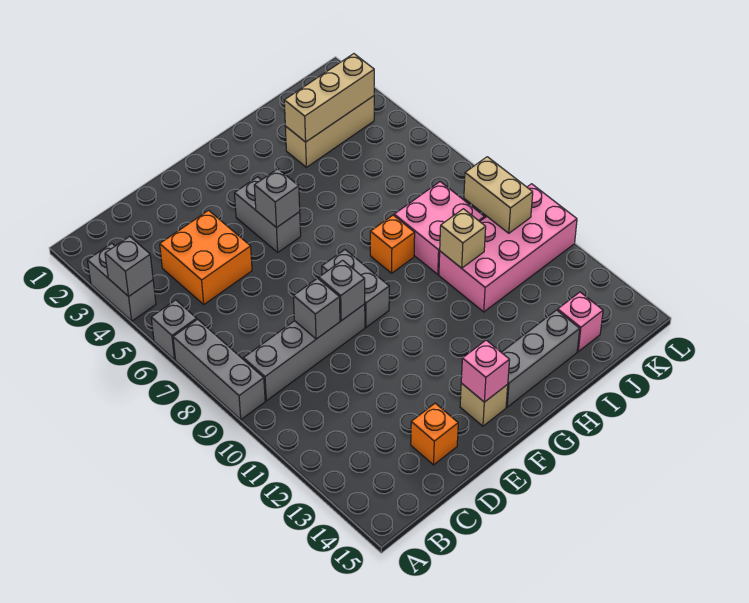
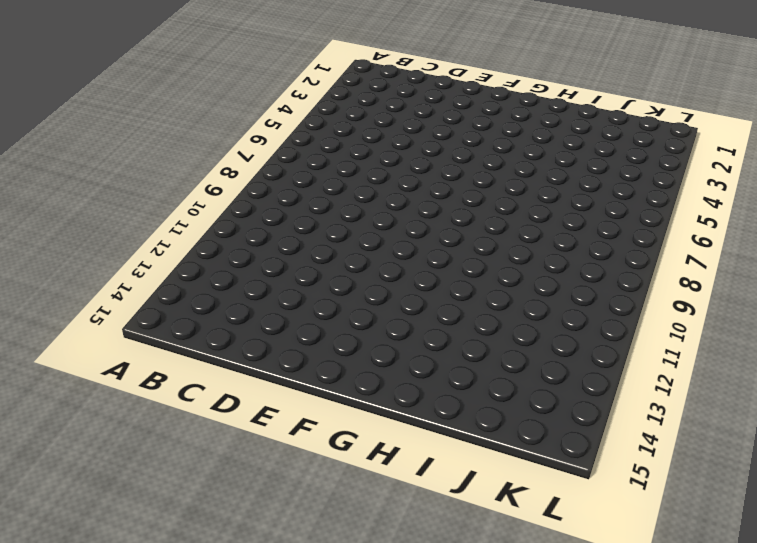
none -> grey 1x2 brick [87,244,156,321]
none -> grey 1x1 brick [151,300,197,360]
none -> grey 1x3 brick [173,319,265,420]

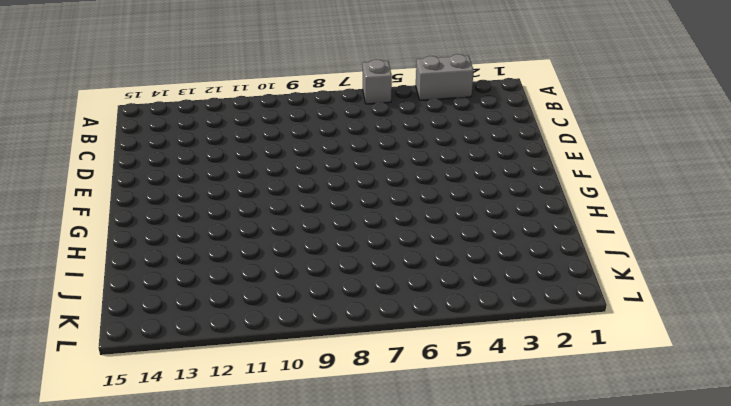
none -> grey 1x3 brick [173,319,265,420]
none -> grey 1x4 brick [244,304,365,401]
none -> orange 2x2 brick [160,210,252,304]

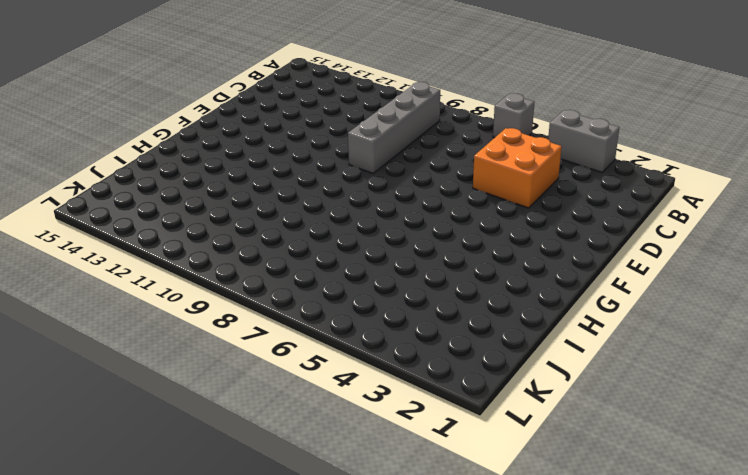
none -> grey 1x3 brick [173,319,265,420]
none -> orange 1x1 brick [411,403,458,465]
none -> grey 1x2 brick [234,177,301,252]

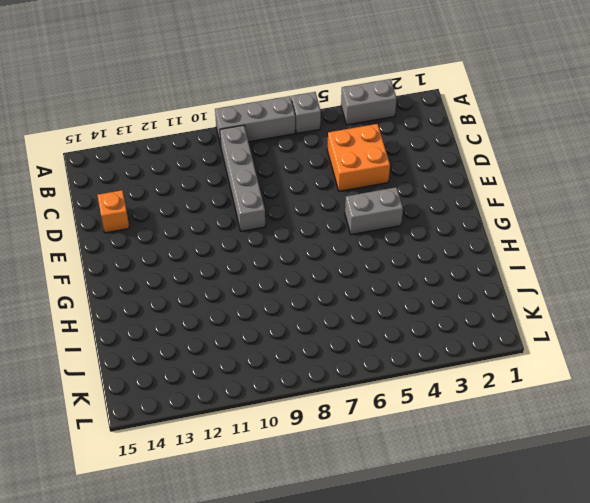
none -> grey 1x2 brick [322,250,389,327]
none -> tan 1x1 brick [460,383,508,426]
none -> grey 1x3 brick [501,310,580,407]

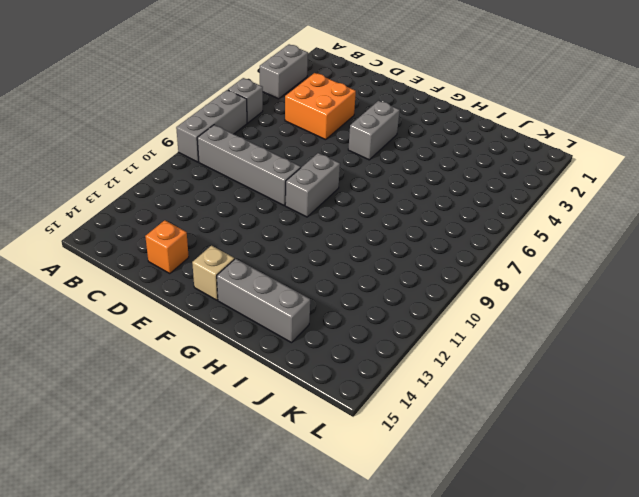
none -> orange 1x1 brick [370,215,415,273]
none -> tan 1x3 brick [285,96,374,167]
none -> pink 2x2 brick [394,182,484,274]

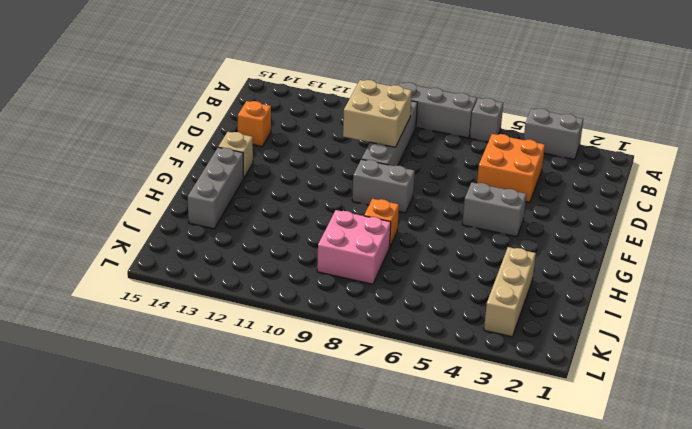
tan 2x2 brick [343,80,412,147] -> grey 1x1 brick [293,278,340,339]
none -> pink 2x4 brick [439,184,577,312]
none -> pink 1x1 brick [558,292,603,352]
none -> grey 1x1 brick [105,236,153,296]

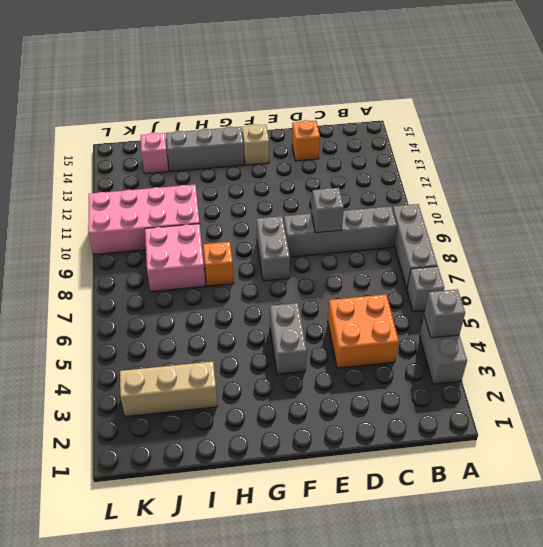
none -> grey 1x1 brick [319,260,365,321]
none -> grey 1x1 brick [254,169,300,228]
none -> pink 1x1 brick [461,340,510,402]

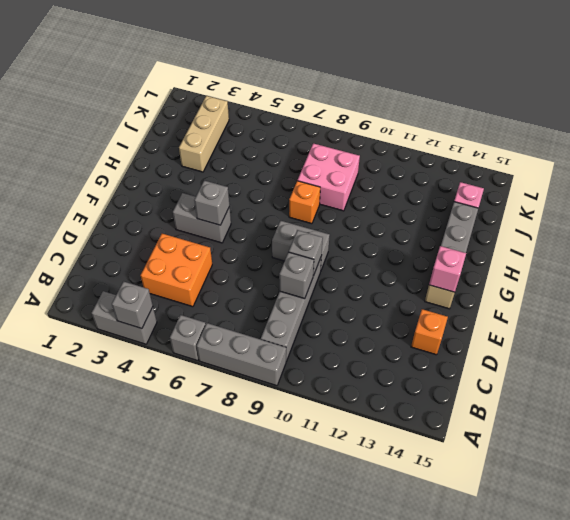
none -> pink 2x4 brick [439,184,577,312]
none -> tan 1x3 brick [284,54,374,142]
none -> tan 1x1 brick [440,209,486,268]

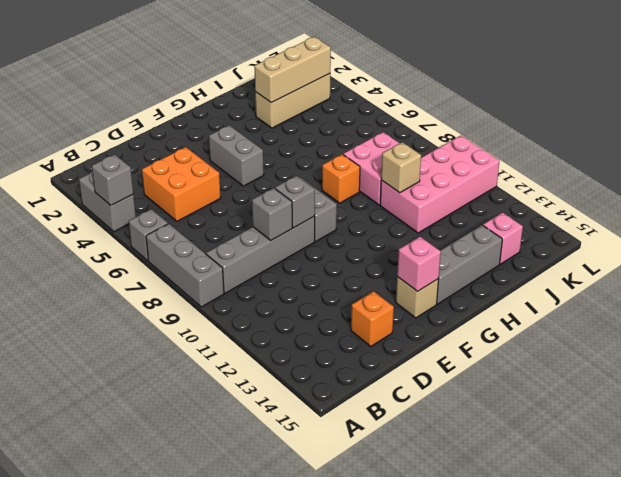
none -> grey 1x1 brick [254,169,300,228]
none -> tan 1x2 brick [464,157,533,233]

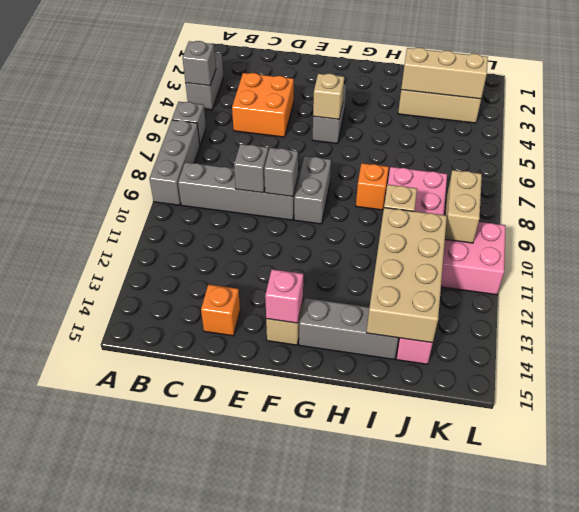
tan 1x1 brick [313,74,344,119] -> grey 1x1 brick [254,169,300,228]
tan 2x4 brick [366,208,447,343] -> none

